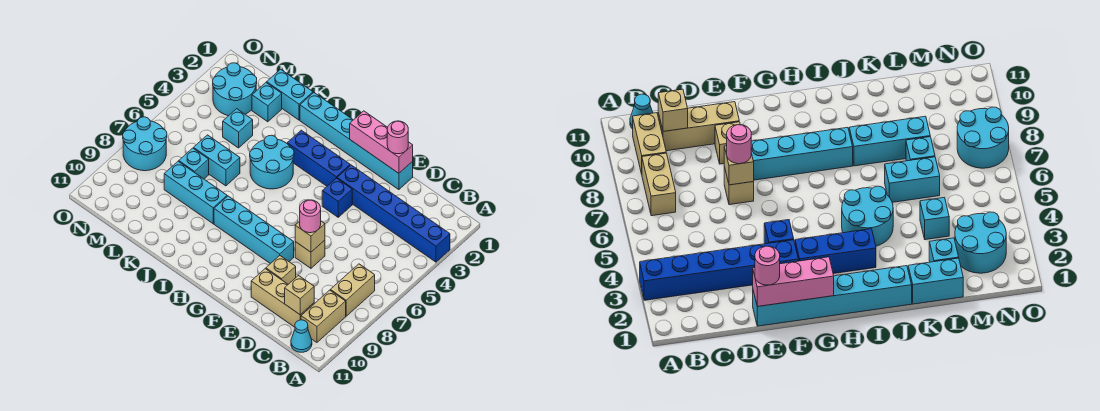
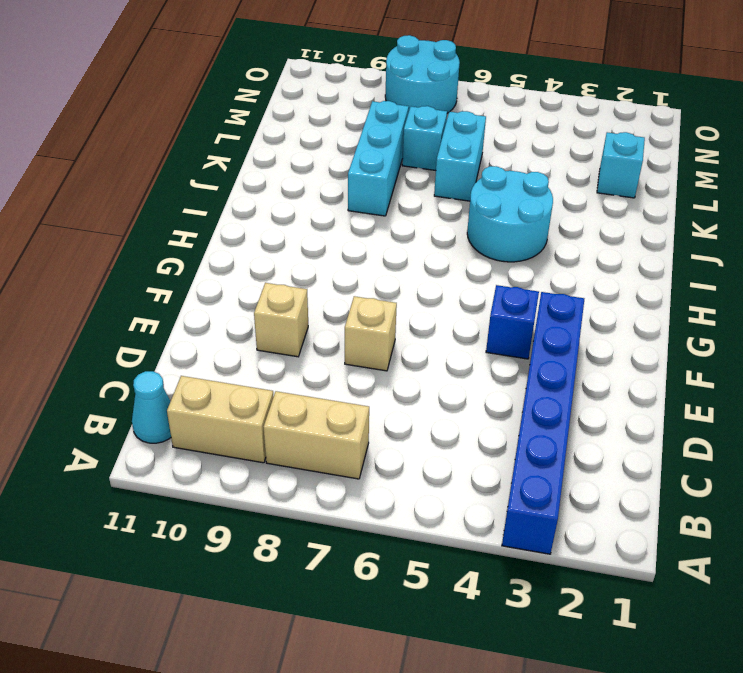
none -> tan 1x3 brick [251,269,314,327]
none -> cyan 1x6 brick [300,93,413,190]
none -> cyan 1x4 brick [214,196,294,264]

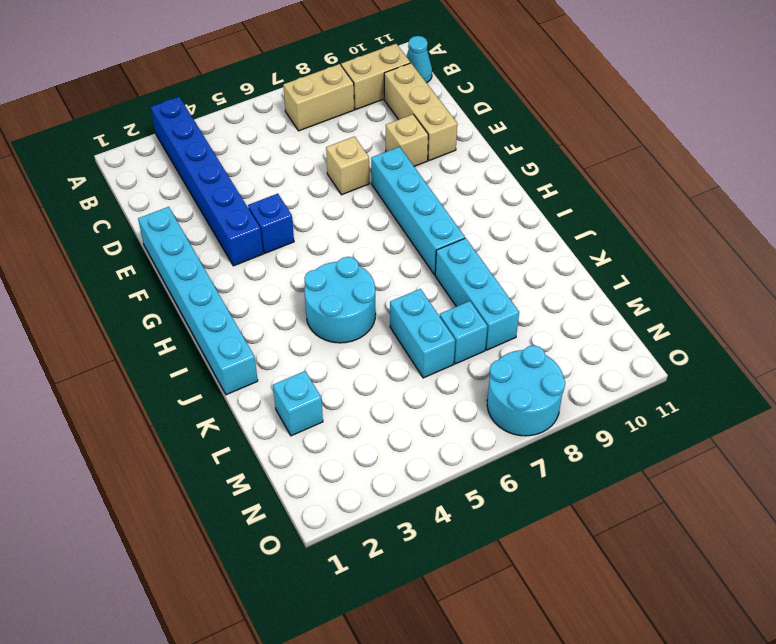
none -> blue 1x3 brick [287,130,350,186]
none -> cyan 1x2 brick [267,69,313,120]
none -> cyan 1x1 brick [223,109,253,148]

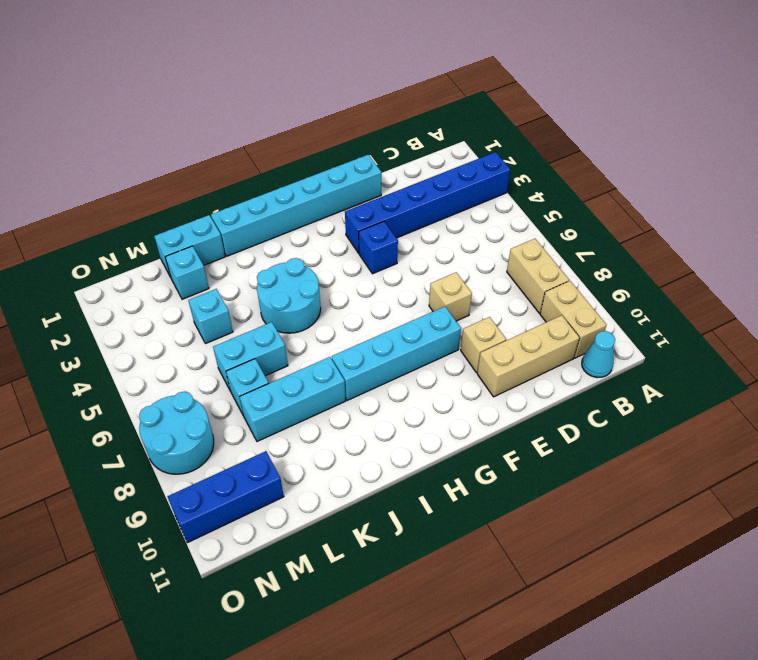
blue 1x3 brick [167,451,284,543] -> blue 1x3 brick moved to [287,130,350,186]
none -> cyan 2x2 round brick [213,63,257,116]
none -> tan 1x1 brick [285,276,314,315]
none -> pink 1x3 brick [350,111,413,173]

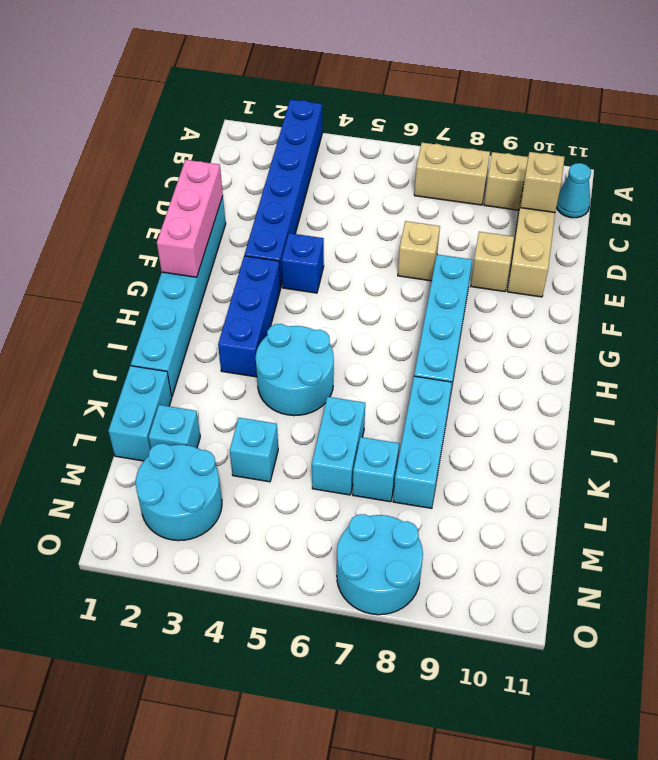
none -> tan 1x1 brick [295,221,325,252]
none -> pink 1x1 round brick [387,121,408,154]
none -> pink 1x1 round brick [300,200,321,233]

